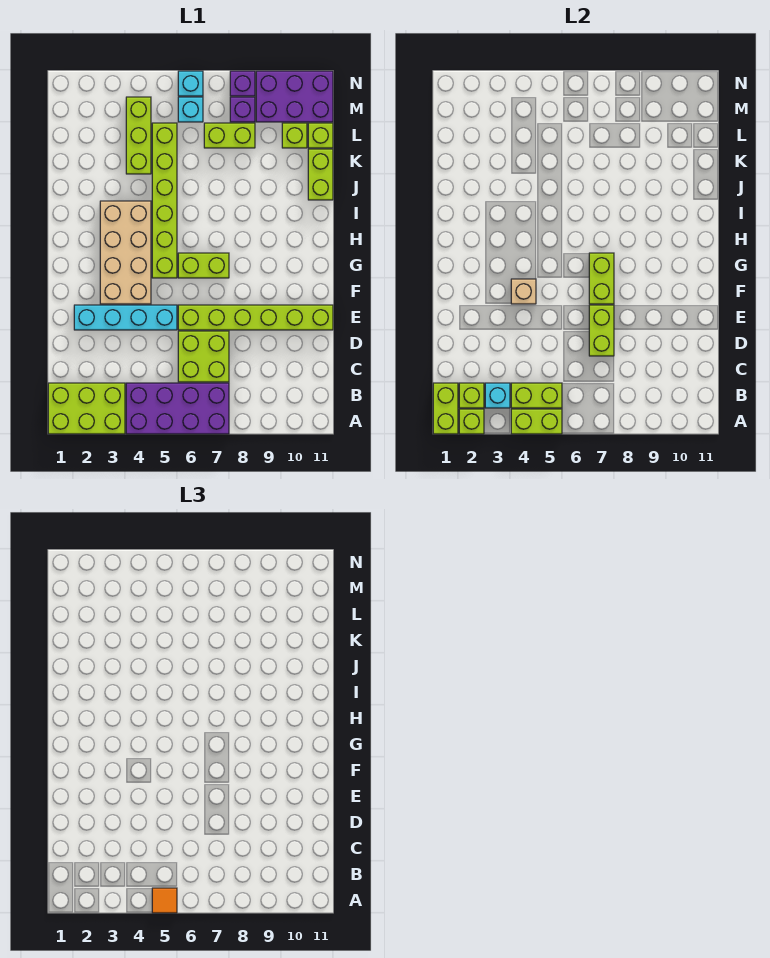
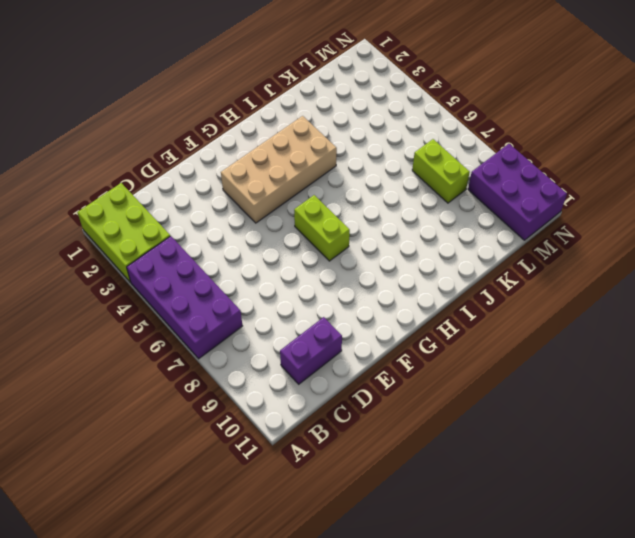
purple 1x2 brick [280,317,342,384] -> none
none -> lime 2x2 brick [178,331,229,382]
none -> cyan 1x4 brick [74,305,177,330]
none -> lime 1x6 brick [178,305,333,330]

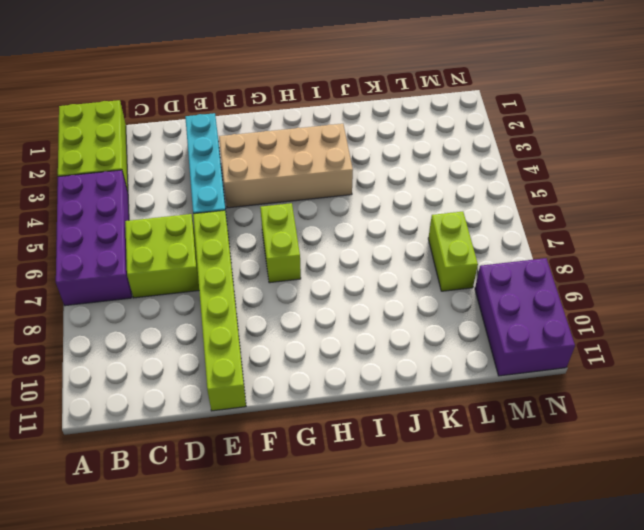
none -> lime 1x6 brick [152,123,177,278]
none -> lime 1x2 brick [308,149,333,200]
none -> lime 1x3 brick [126,97,151,174]

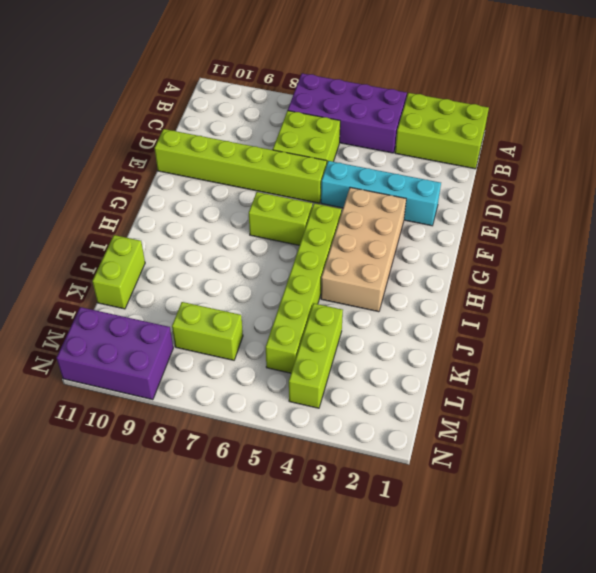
none -> lime 1x1 brick [282,123,307,148]
none -> lime 1x1 brick [308,123,333,148]
none -> cyan 1x1 brick [178,97,203,122]

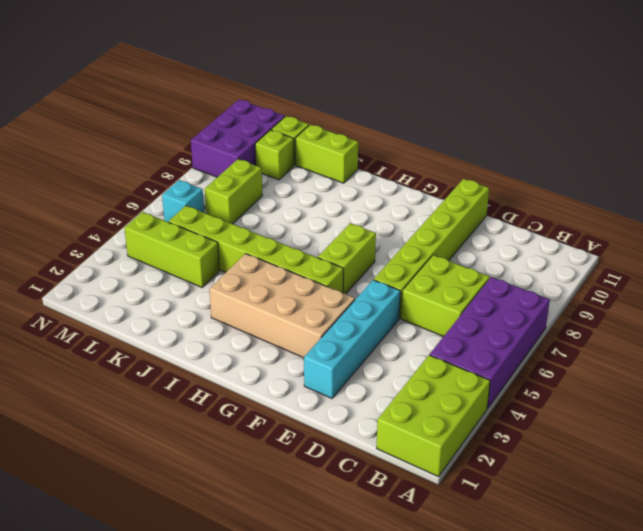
none -> purple 1x1 brick [230,97,255,122]
none -> cyan 1x1 brick [178,71,203,96]
none -> purple 1x1 brick [230,71,255,96]

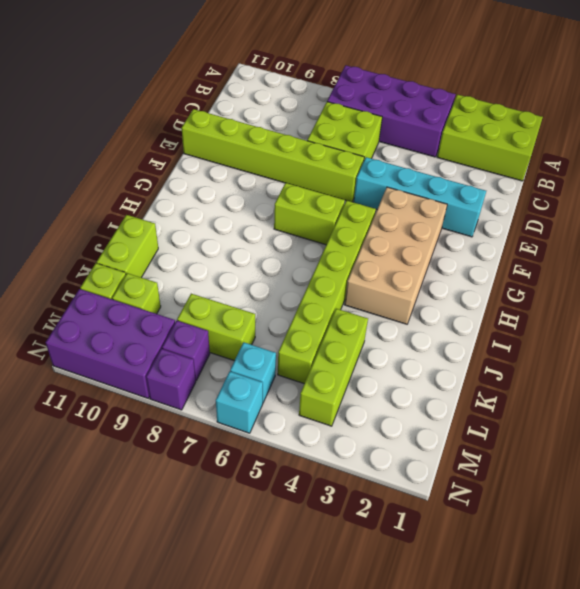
none -> lime 1x2 brick [433,383,458,434]
none -> lime 1x1 brick [459,409,484,434]
none -> lime 1x2 brick [511,409,562,434]

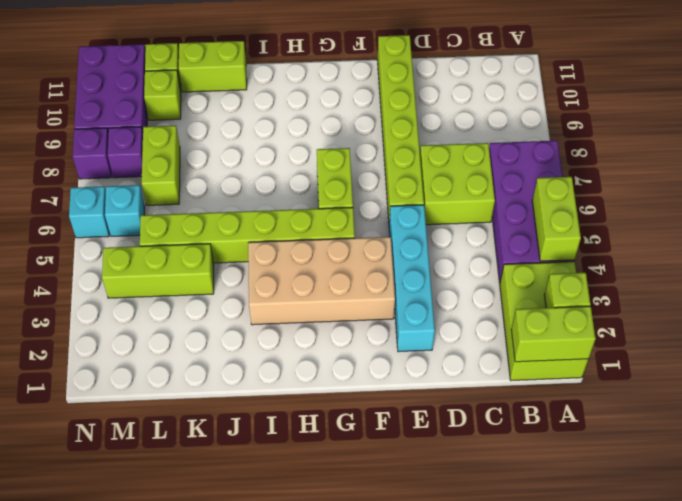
none -> lime 1x1 brick [459,383,484,408]
none -> cyan 1x1 brick [485,383,510,408]
none -> lime 1x2 brick [511,383,562,408]

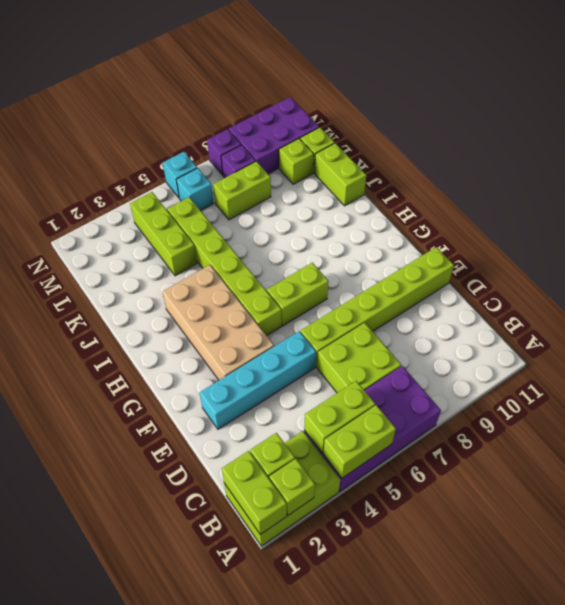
none -> cyan 1x1 brick [485,383,510,408]
none -> lime 1x2 brick [589,305,614,356]
none -> tan 1x1 brick [511,279,536,304]

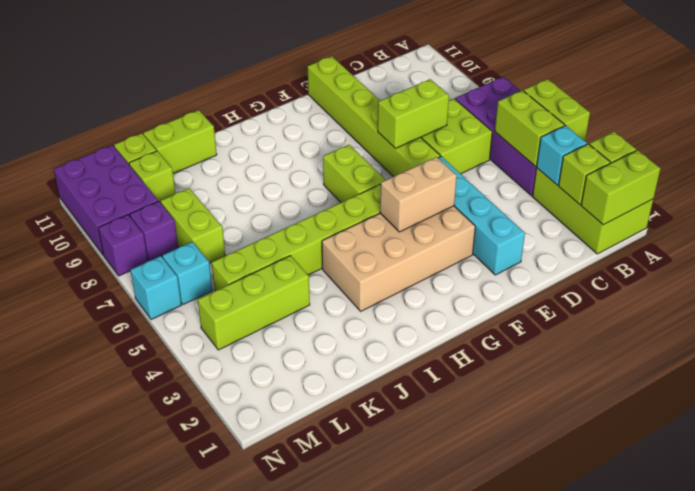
tan 1x2 brick [380,157,457,232] -> tan 1x1 brick [511,279,536,304]
none -> lime 1x2 brick [589,253,614,304]
none -> orange 1x1 tile [152,888,177,913]

